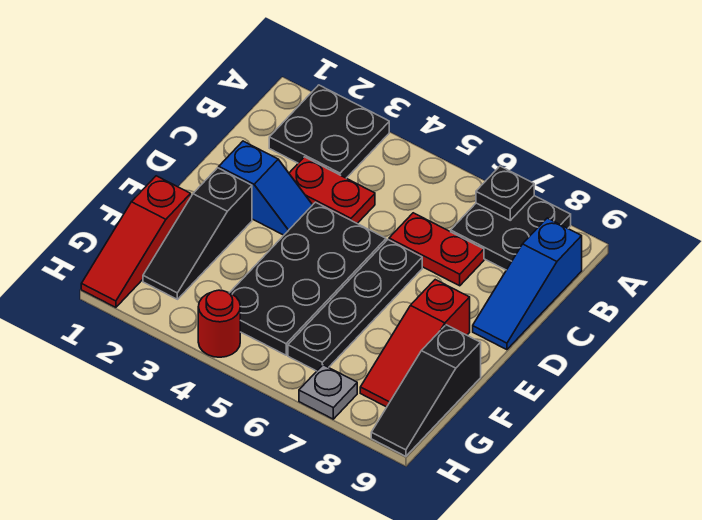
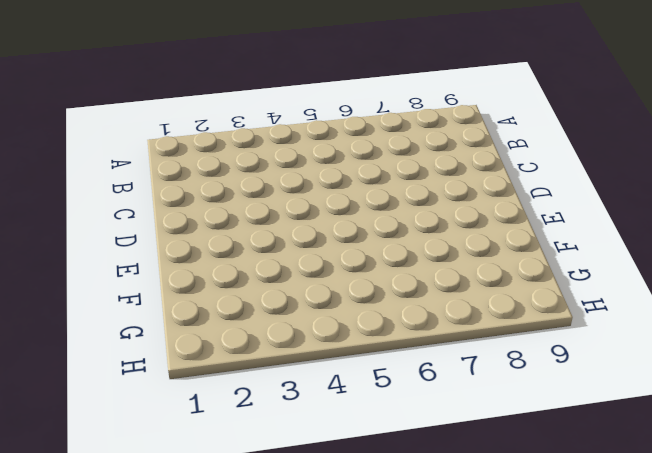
none -> black 2x2 plate [269,85,389,178]
none -> black 2x2 plate [451,196,571,270]
none -> blue 1x3 slope [473,218,582,350]

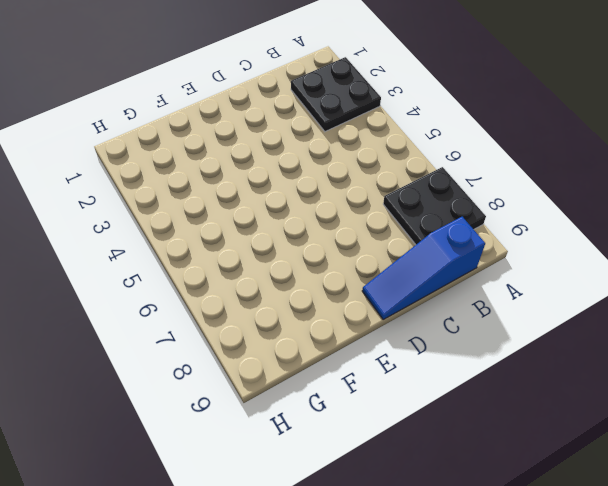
none -> red 1x2 plate [289,157,375,223]
none -> red 1x2 plate [389,213,484,286]
none -> blue 1x2 slope [219,141,312,235]

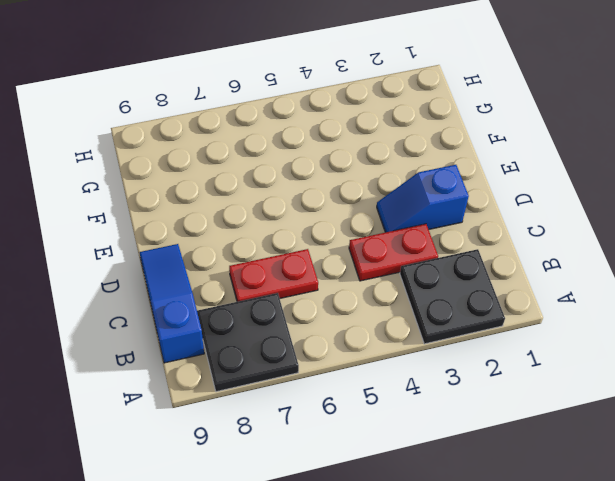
none -> black 2x4 plate [230,202,386,355]
none -> black 1x4 plate [288,240,422,371]
none -> black 1x3 slope [143,168,252,299]

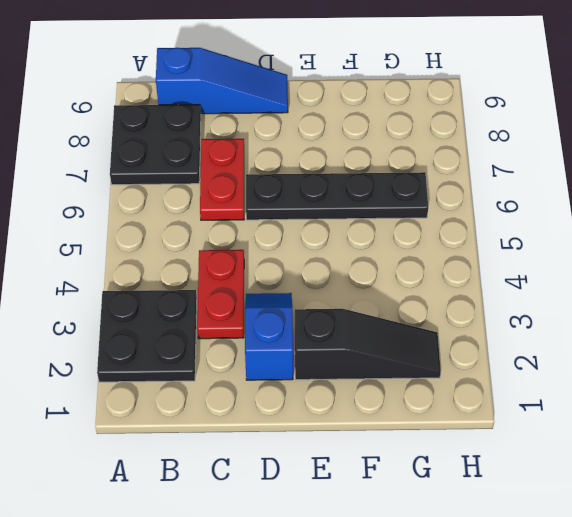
none -> black 2x4 plate [230,202,386,355]
none -> red 1x3 slope [360,280,470,407]
none -> red 1x3 slope [81,176,191,307]

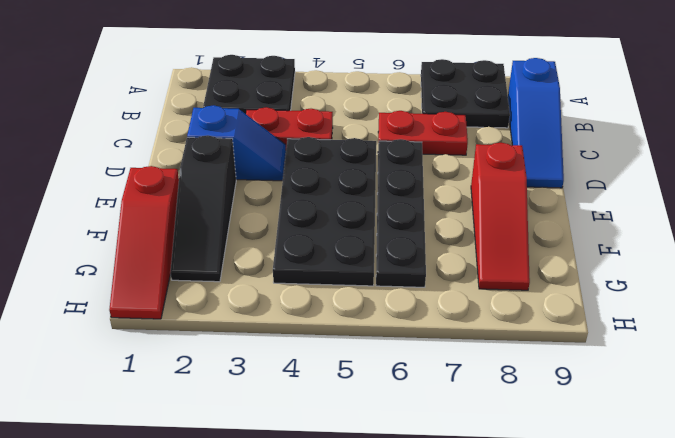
none -> black 1x3 slope [371,325,481,456]
none -> red 1x1 round brick [198,290,240,357]
none -> grey 1x1 plate [299,365,357,419]

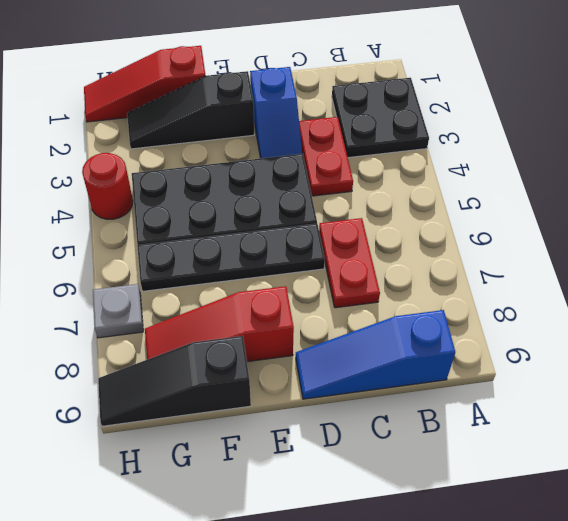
none -> black 2x2 plate [451,196,571,270]
none -> black 1x1 plate [476,166,534,220]

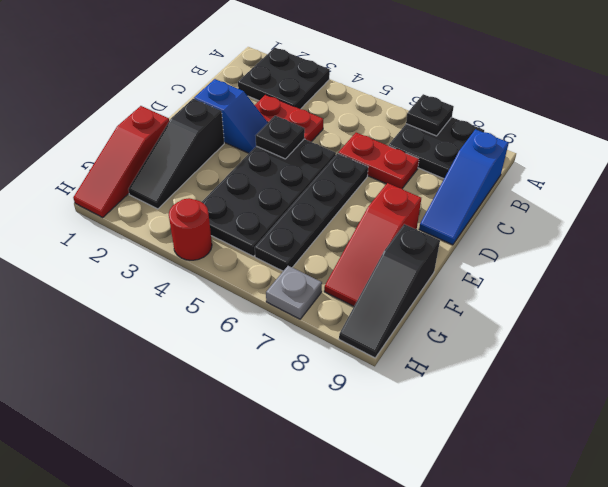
black 1x1 plate [256,116,305,159] -> none

